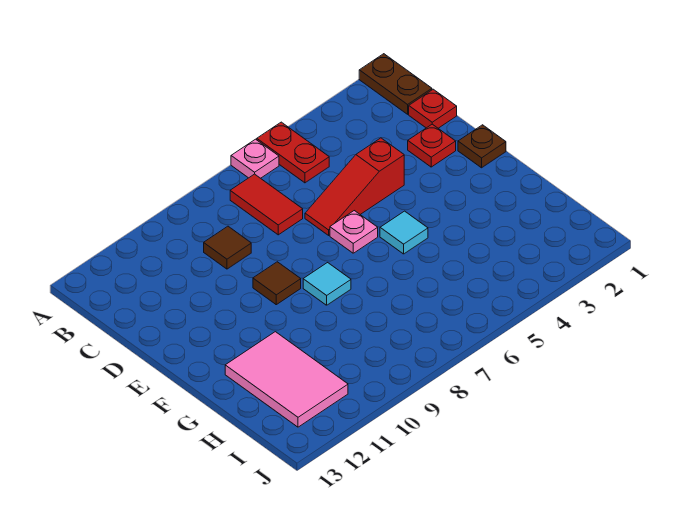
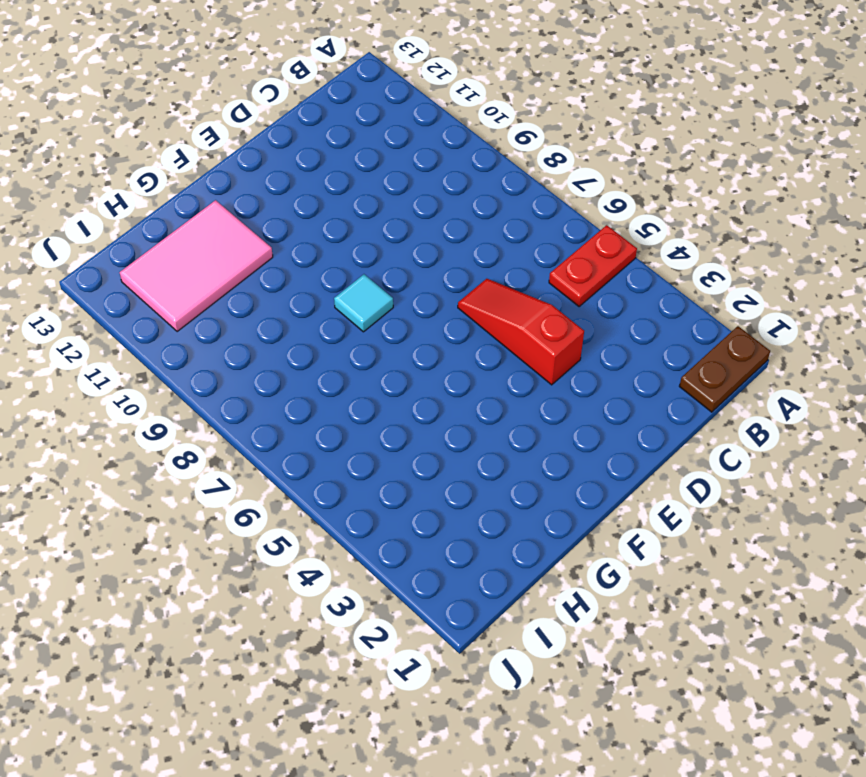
none -> pink 1x1 plate [231,139,279,178]
none -> red 1x2 tile [230,174,303,235]
none -> red 1x1 plate [409,89,457,128]

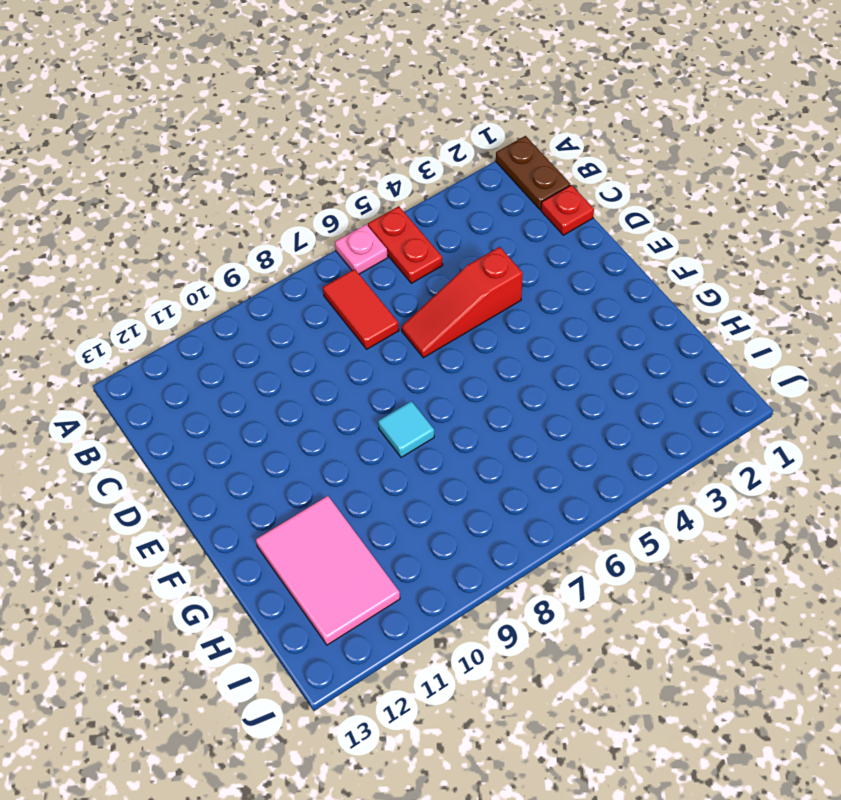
none -> brown 1x1 tile [204,226,251,269]
none -> red 1x1 plate [408,124,456,167]
none -> brown 1x1 plate [458,125,506,168]

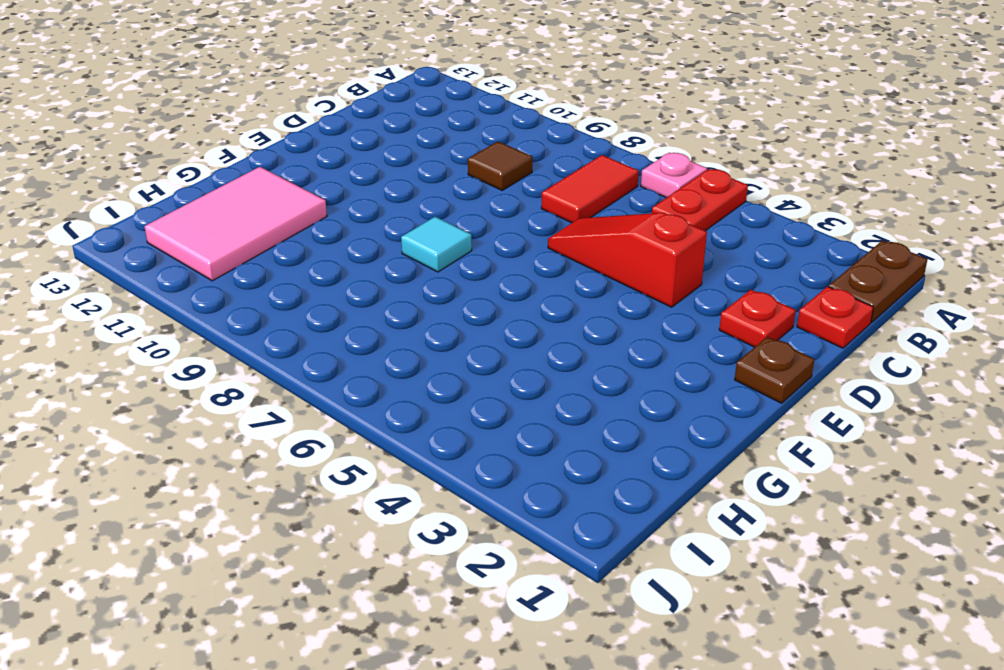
none -> pink 1x1 plate [330,211,378,253]
none -> brown 1x1 tile [253,262,301,305]
none -> cyan 1x1 tile [380,211,428,254]

